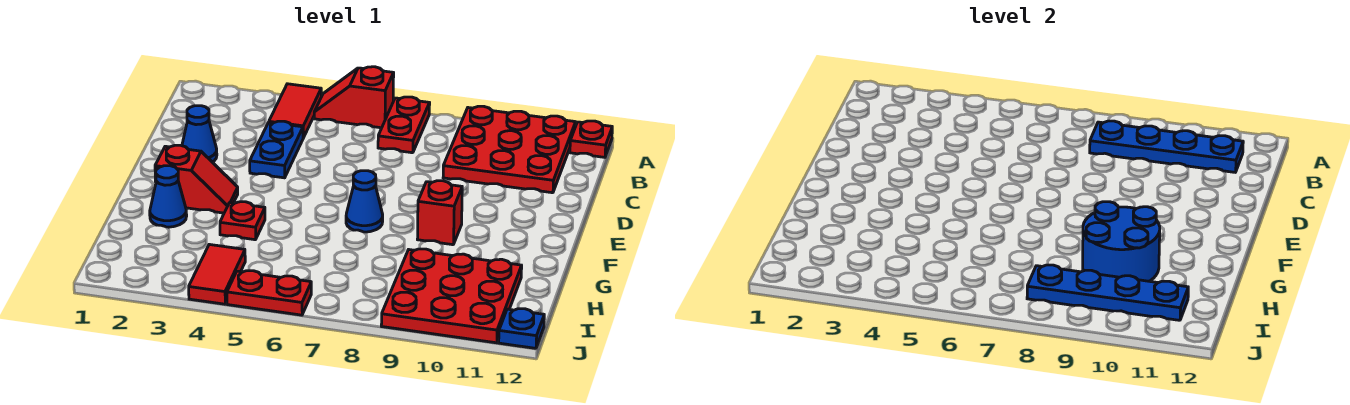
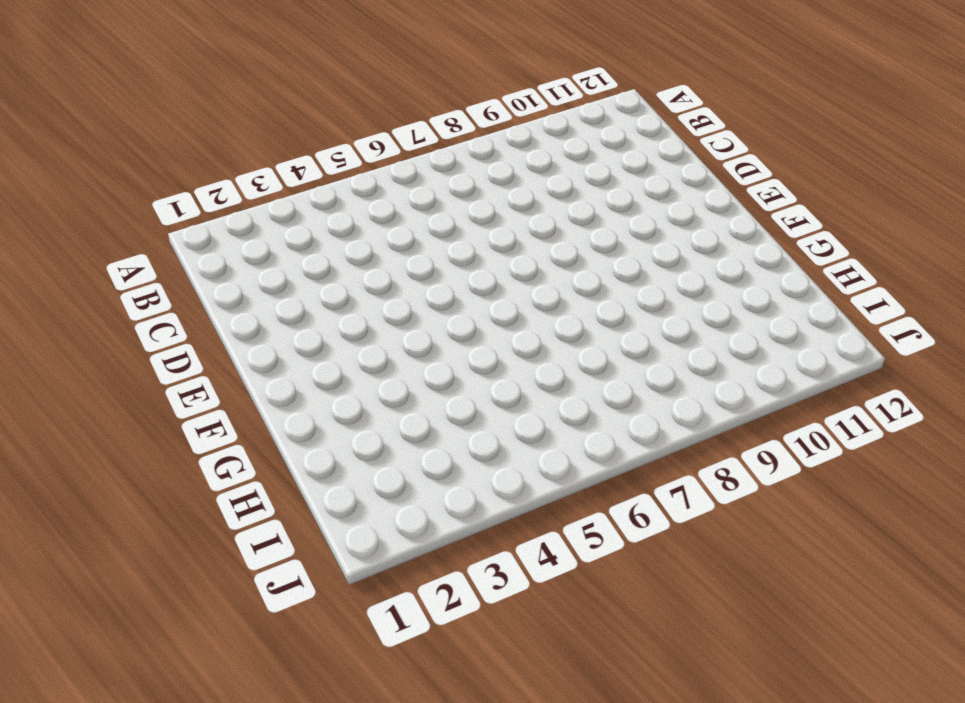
none -> red 1x2 tile [269,84,321,138]
none -> red 1x2 slope [314,67,394,128]
none -> red 1x2 plate [378,97,430,153]

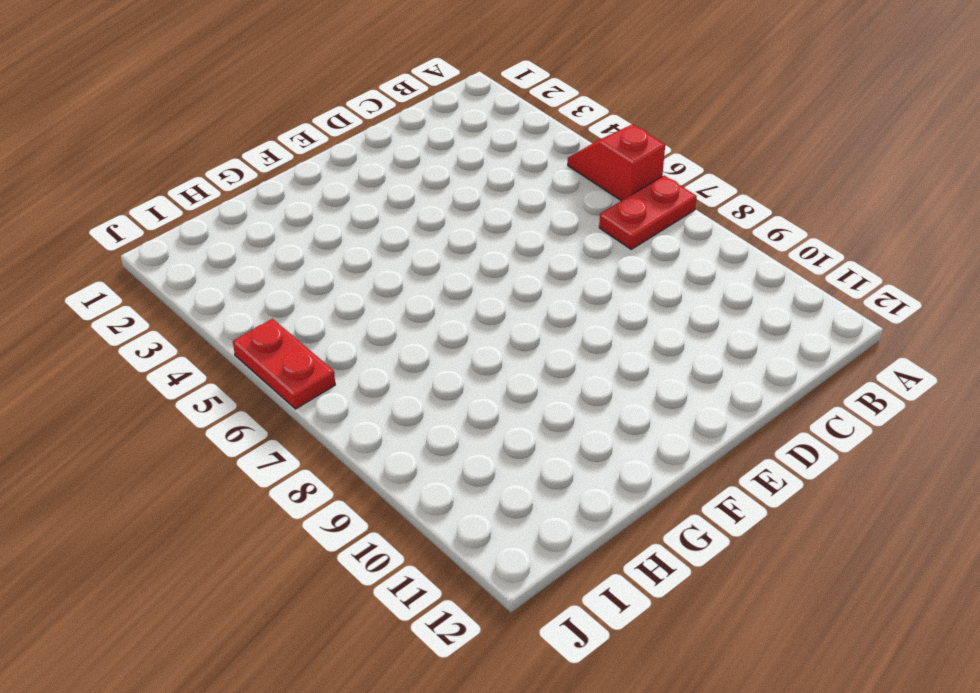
none -> red 1x2 tile [269,84,321,138]
none -> red 3x3 plate [443,106,576,193]
none -> red 1x1 plate [570,121,612,157]

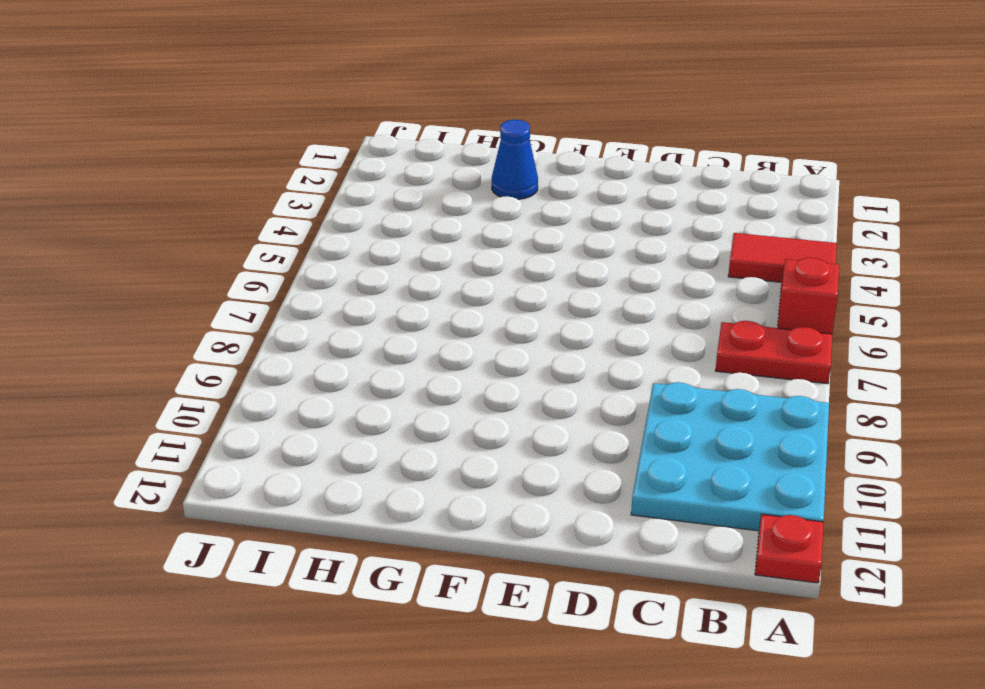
cyan 3x3 plate [631,382,829,531] -> red 3x3 plate [443,106,576,193]
none -> blue 1x2 plate [250,121,303,178]
none -> blue 1x1 cone [182,106,217,162]
none -> red 1x2 slope [155,145,238,213]

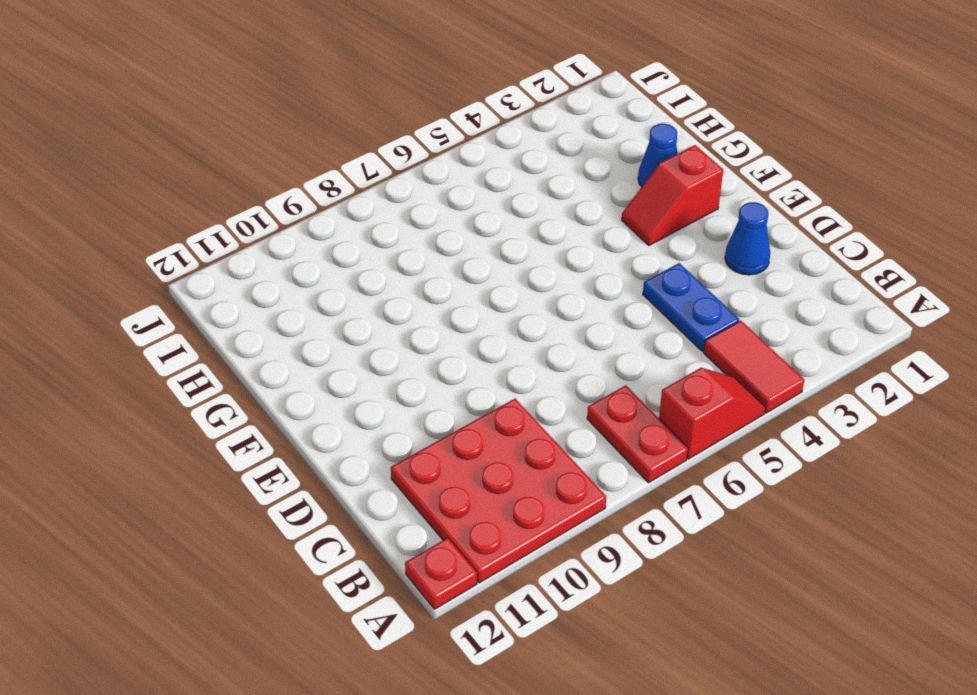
none -> blue 1x1 cone [346,171,383,232]
none -> red 1x1 brick [417,181,462,245]
none -> red 1x1 plate [220,202,265,240]

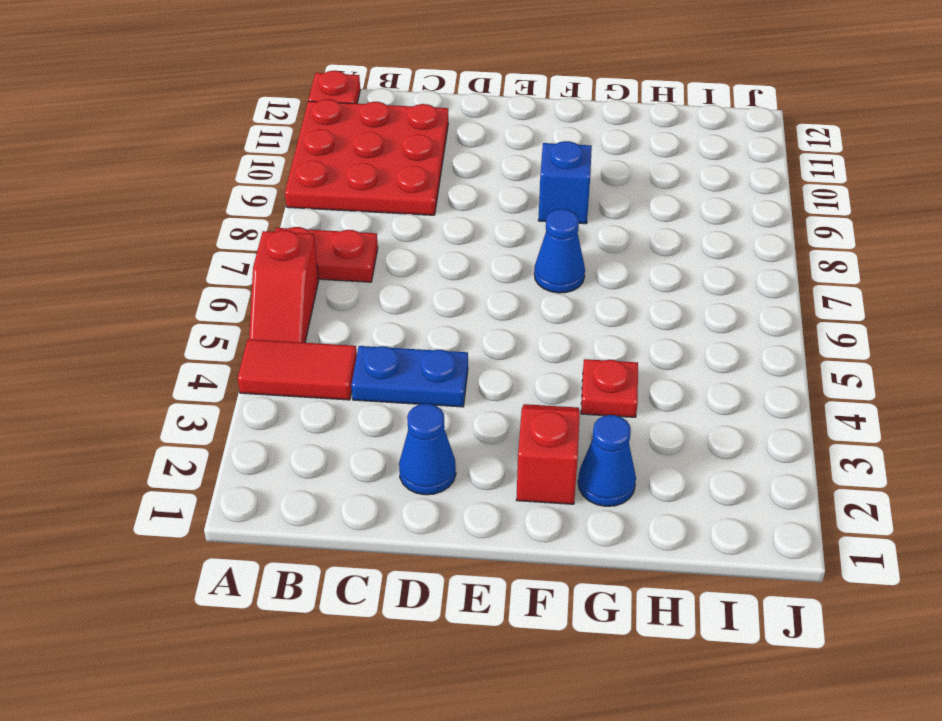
blue 1x1 brick [538,141,592,224] -> red 1x1 brick [417,181,462,245]
none -> red 3x3 plate [381,249,522,343]
none -> red 1x2 tile [189,244,245,304]
none -> red 1x2 plate [227,271,311,315]

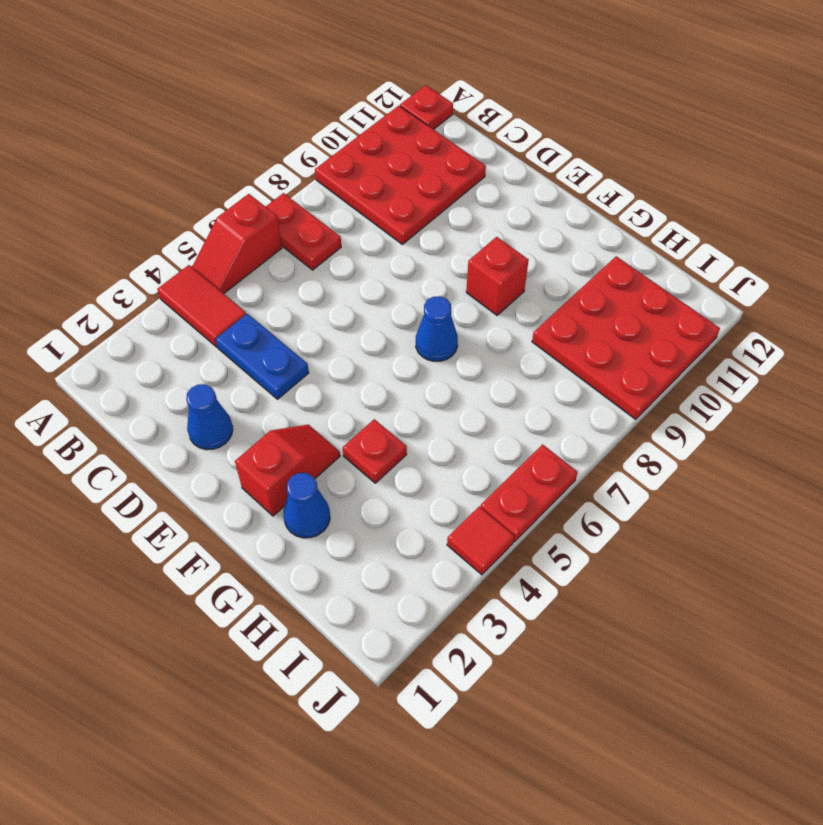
red 1x1 tile [447,507,514,575] -> red 1x2 tile [189,244,245,304]
none -> blue 1x1 plate [499,309,544,348]
none -> blue 1x4 plate [1090,121,1243,172]
none -> blue 2x2 round brick [1083,202,1160,281]

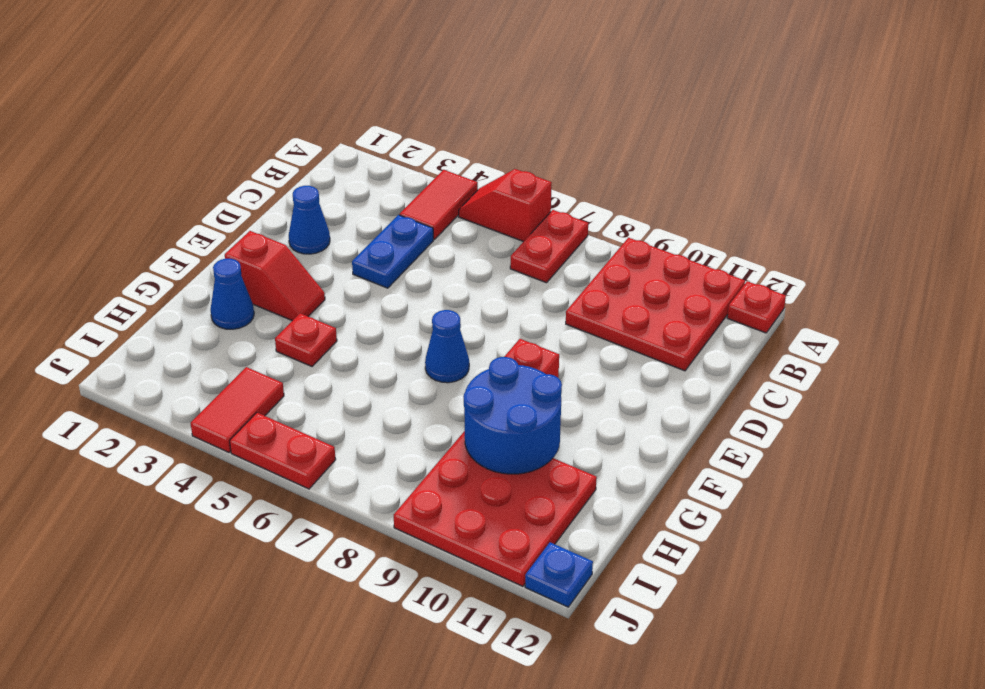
none -> blue 1x4 plate [1090,121,1243,172]
none -> blue 1x4 plate [1027,265,1188,320]

